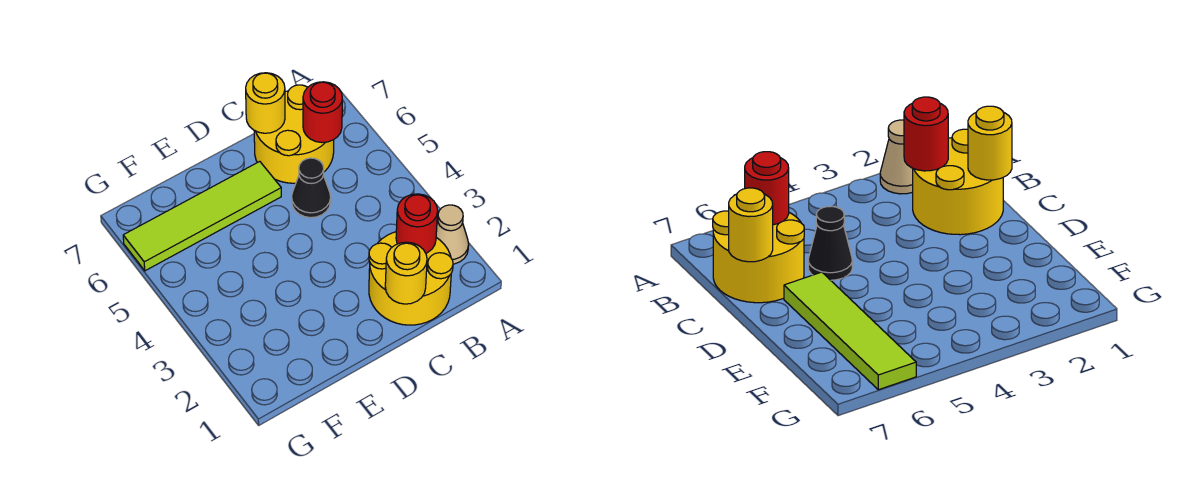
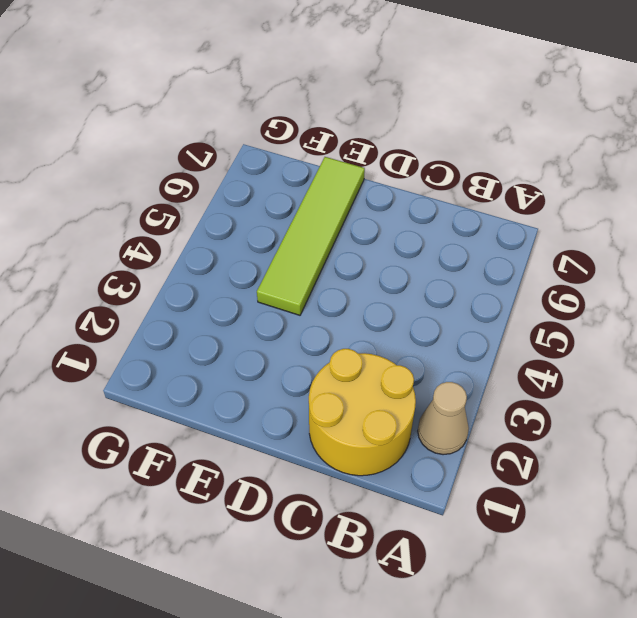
lime 1x4 tile [257,157,365,315] -> lime 1x4 tile turned to [123,161,281,271]
none -> yellow 2x2 round brick [254,85,334,183]
none -> black 1x1 cone [292,158,331,218]

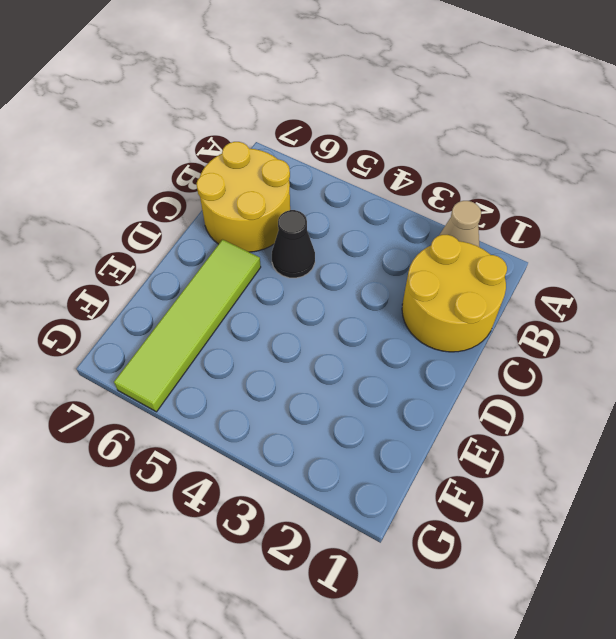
none -> red 1x1 round brick [396,194,438,253]
none -> red 1x1 round brick [303,82,342,143]

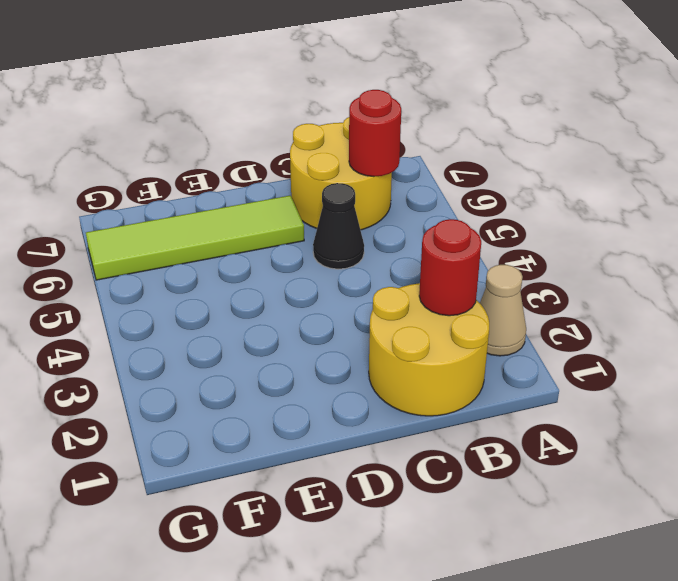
none -> yellow 1x1 round brick [385,242,427,304]
none -> yellow 1x1 round brick [246,73,285,133]

